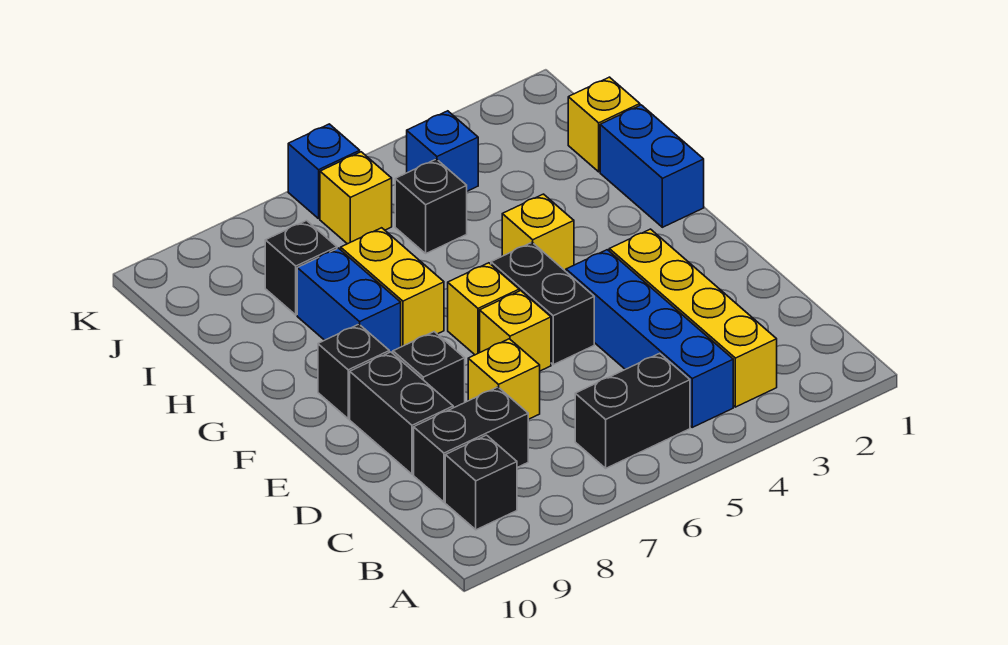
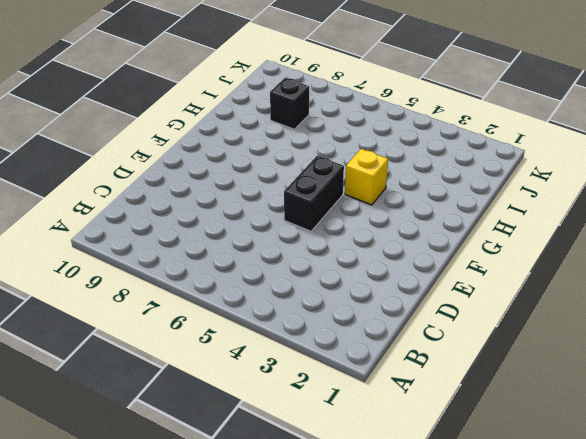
none -> yellow 1x4 brick [609,229,777,407]
none -> blue 1x4 brick [566,250,733,427]
none -> black 1x2 brick [575,353,690,468]

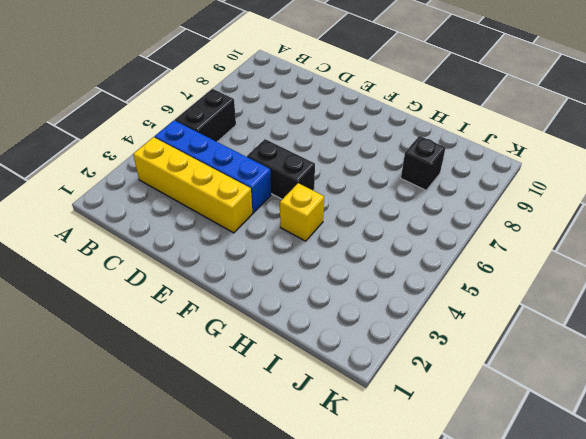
none -> black 1x1 brick [445,435,517,530]
none -> black 1x2 brick [414,387,528,502]
none -> yellow 1x1 brick [468,339,540,419]

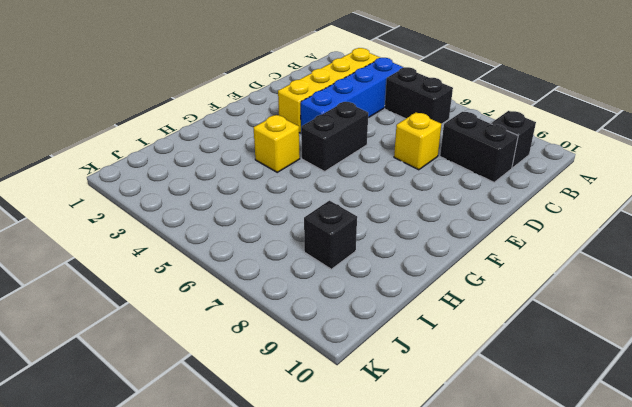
none -> black 1x2 brick [350,352,453,474]
none -> yellow 1x1 brick [480,291,551,371]
none -> black 1x1 brick [393,332,465,408]

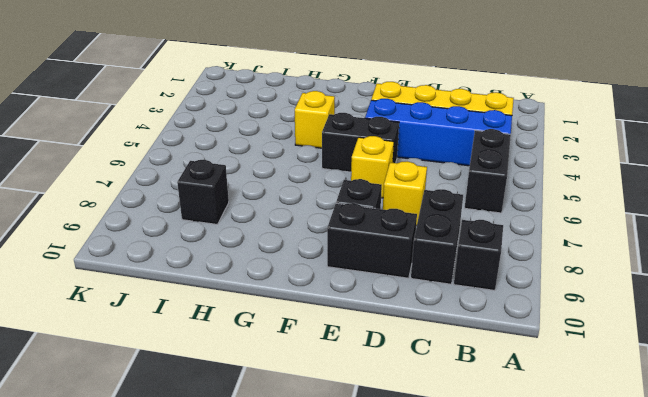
none -> yellow 1x1 brick [448,263,519,355]
none -> black 1x1 brick [318,324,389,419]
none -> blue 1x2 brick [600,105,704,227]

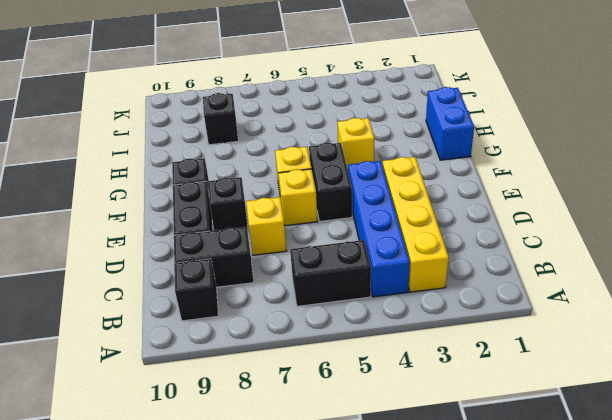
none -> yellow 1x2 brick [341,228,444,347]
none -> blue 1x2 brick [297,248,401,353]
none -> yellow 1x1 brick [568,77,640,172]

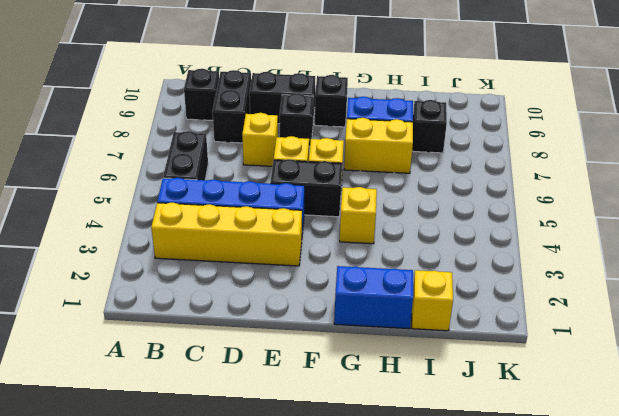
none -> black 1x1 brick [395,159,467,253]
none -> blue 1x1 brick [407,111,478,191]
none -> yellow 1x1 brick [320,152,392,244]

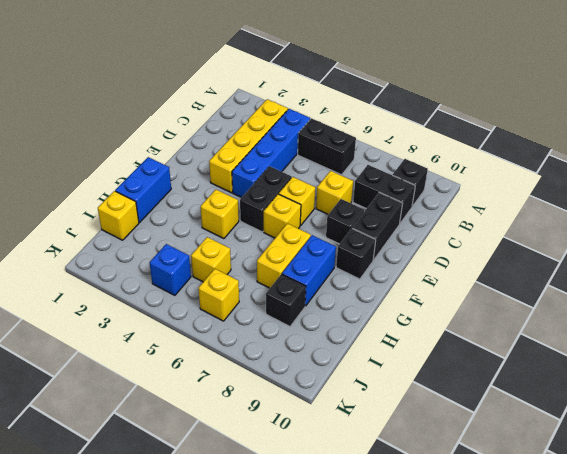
yellow 1x1 brick [191,237,231,282] -> black 1x1 brick [395,159,467,253]
none -> blue 1x1 brick [288,124,360,219]

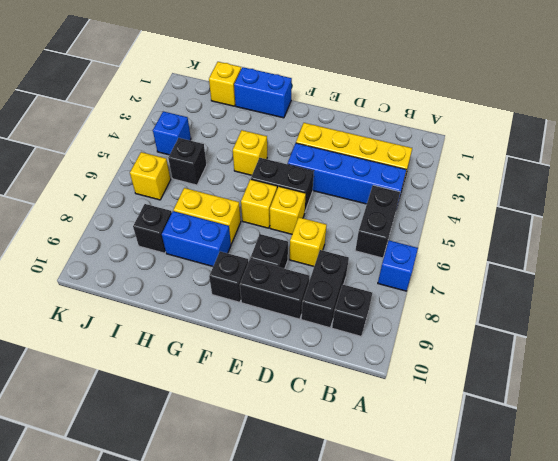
blue 1x1 brick [378,241,418,291] -> blue 1x1 brick moved to [288,124,360,219]

